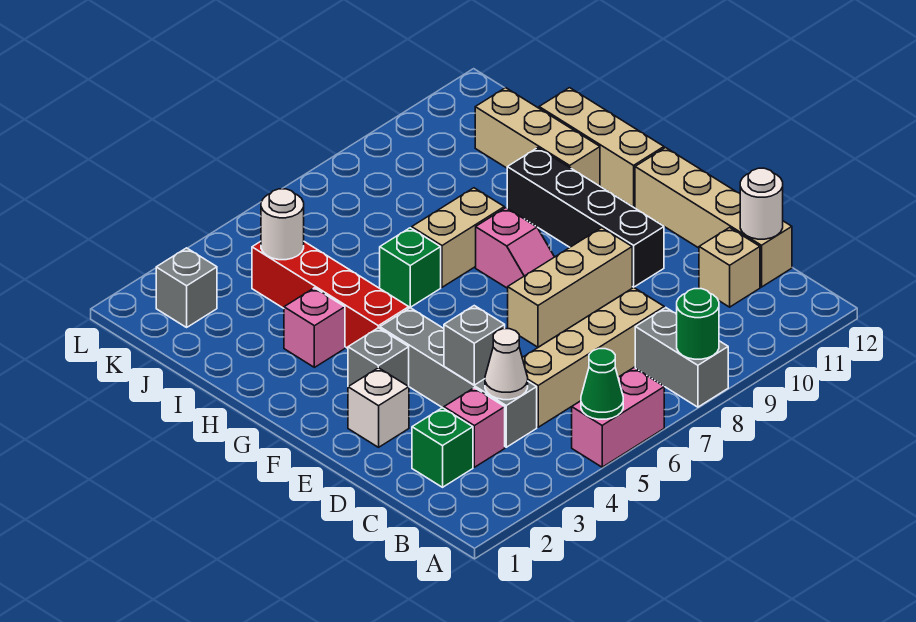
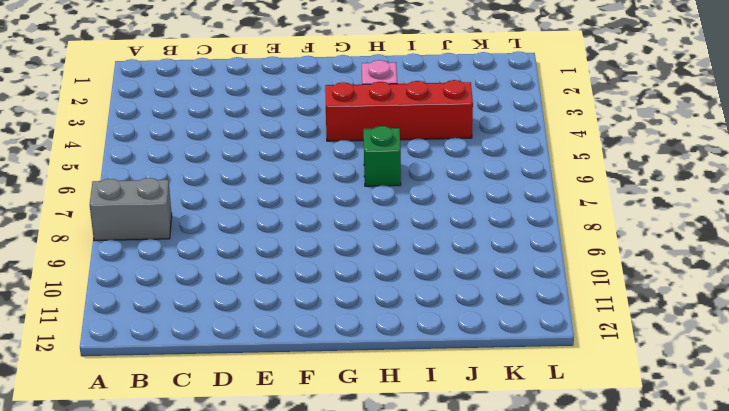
none -> pink 1x2 brick [572,368,664,467]
none -> green 1x1 brick [412,408,473,487]
none -> pink 1x1 brick [444,388,505,467]

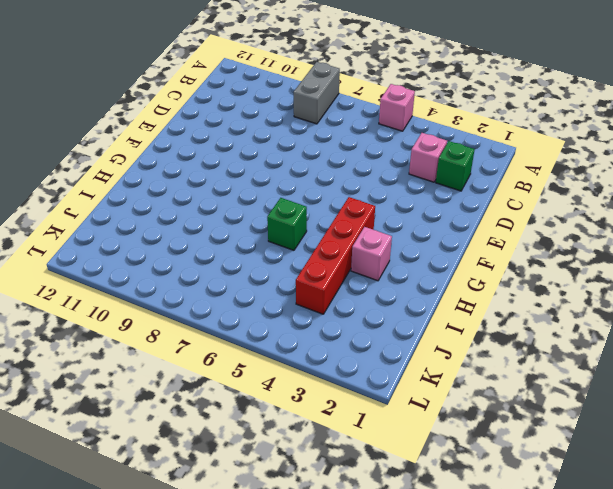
pink 1x1 brick [379,84,415,131] -> pink 1x2 brick [572,368,664,467]
none -> grey 1x4 brick [380,308,537,447]
none -> tan 1x4 brick [522,288,664,427]
none -> tan 1x1 brick [699,228,760,307]

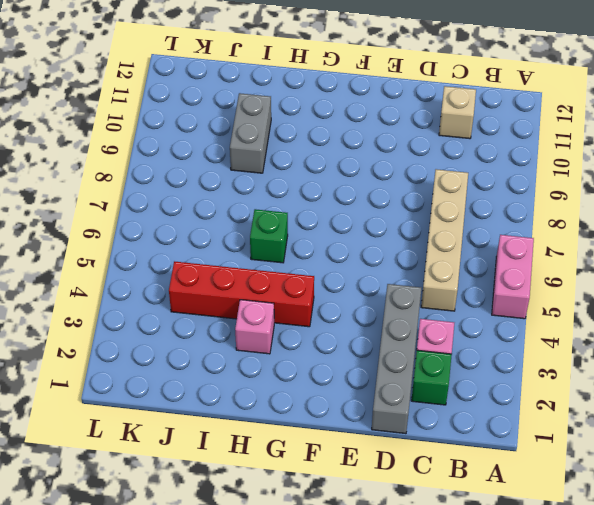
grey 1x4 brick [372,284,421,434] -> grey 1x4 brick turned to [380,308,537,447]
grey 1x2 brick [230,93,271,173] -> grey 1x2 brick turned to [635,308,728,407]
none -> tan 1x4 brick [635,148,792,287]
none -> white 1x1 brick [348,368,409,447]
none -> tan 1x3 brick [508,228,632,347]

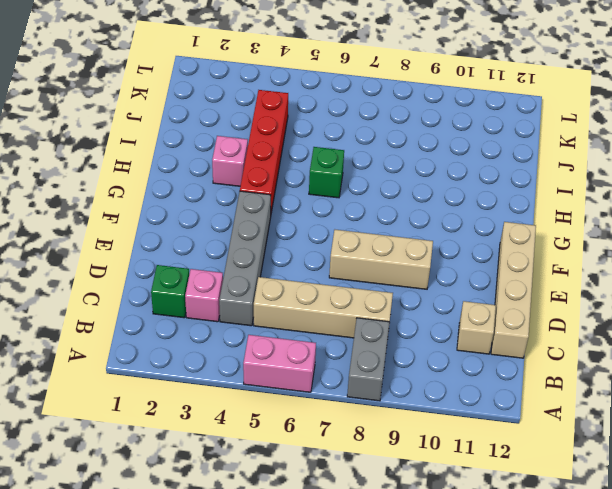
none -> white 1x1 brick [348,368,409,447]
none -> black 1x4 brick [507,148,664,287]
none -> grey 1x1 brick [348,328,409,387]

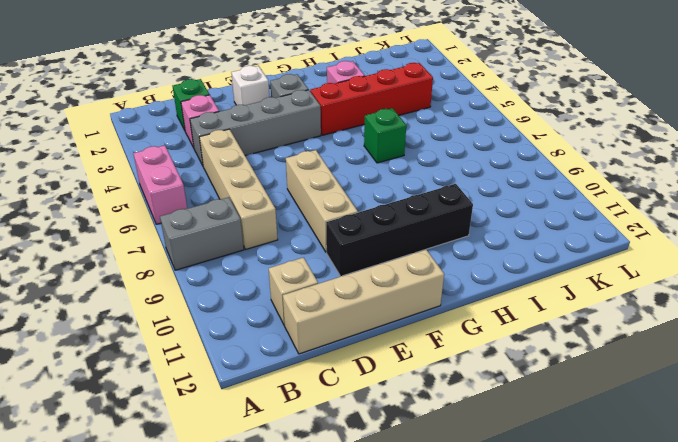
none -> pink 1x2 slope [476,208,554,288]
none -> tan 1x3 brick [539,88,664,207]
none -> tan 1x2 brick [412,188,504,287]

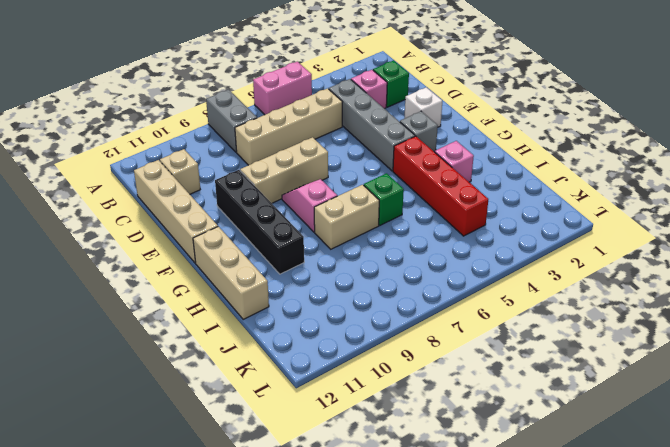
none -> tan 1x3 brick [475,88,600,186]
none -> grey 1x1 brick [156,248,217,327]
none -> green 1x1 cone [581,349,623,419]

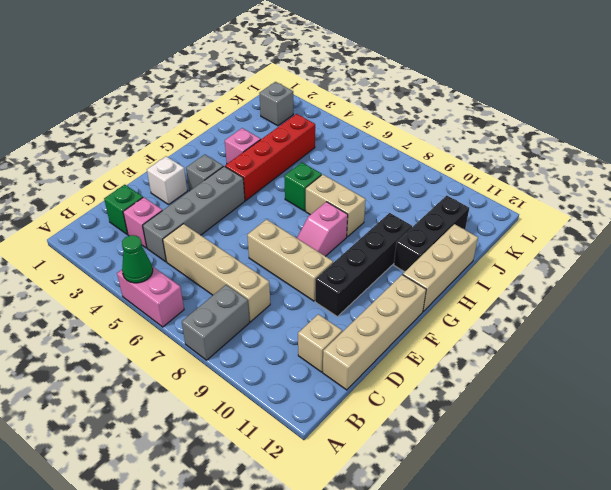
black 1x3 brick [394,195,469,272] -> tan 1x3 brick [475,88,600,186]
none -> green 1x1 round brick [677,289,719,359]
none -> white 1x1 cone [485,329,528,400]
none -> white 1x1 round brick [740,168,783,239]

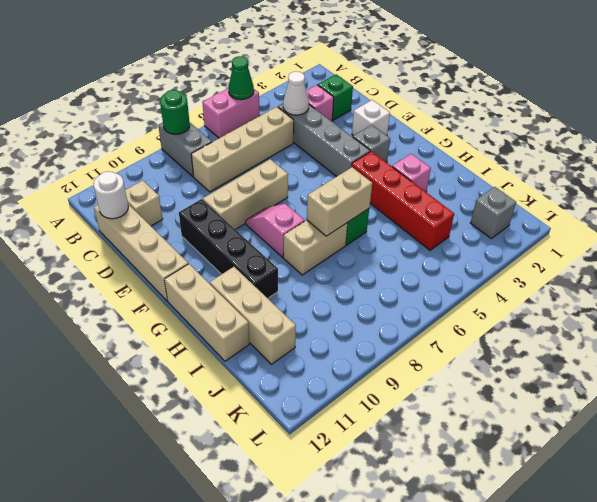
tan 1x2 brick [307,167,372,236] -> none
none -> grey 1x1 brick [444,306,505,385]
none -> white 1x1 round brick [261,189,304,260]

